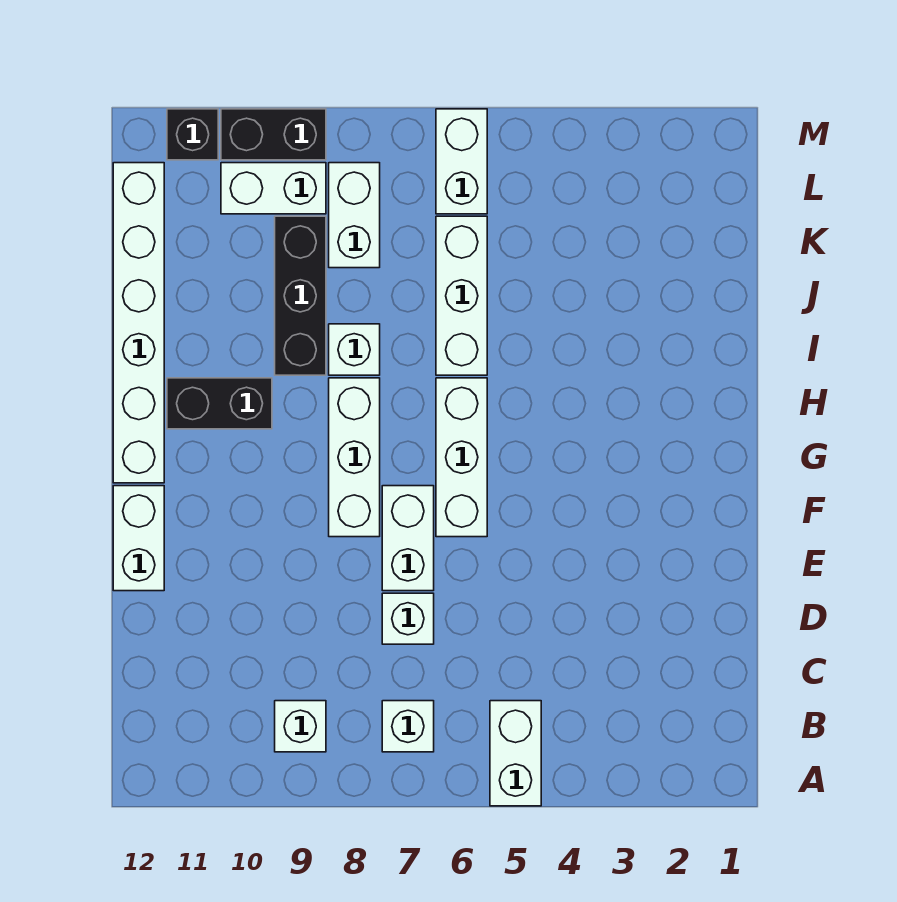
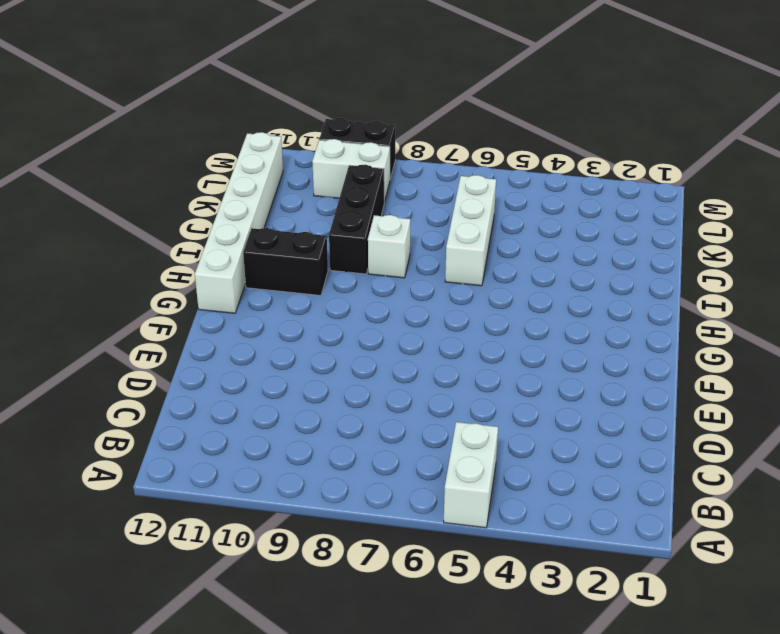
none -> white 1x1 brick [382,701,434,752]
none -> white 1x1 brick [275,701,326,752]
none -> white 1x1 brick [382,593,434,644]

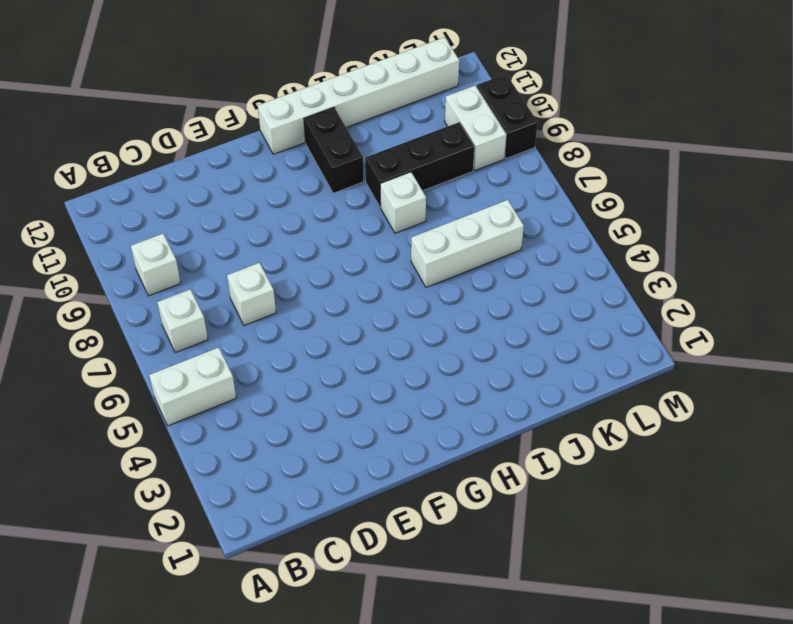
none -> white 1x2 brick [382,486,434,591]
none -> white 1x2 brick [113,486,164,591]
none -> white 1x3 brick [436,378,487,537]

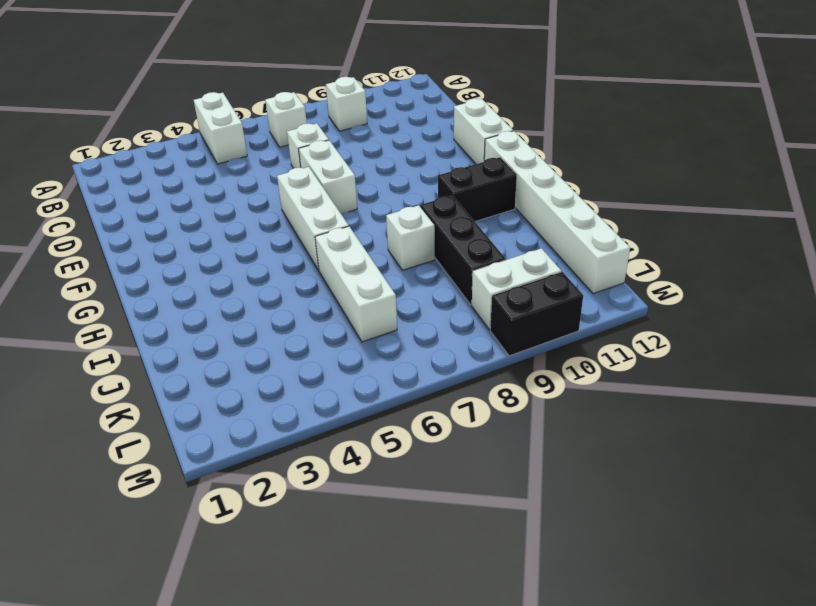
none -> white 1x3 brick [329,378,380,537]
none -> white 1x2 brick [329,163,380,268]
none -> white 1x2 brick [436,109,487,214]

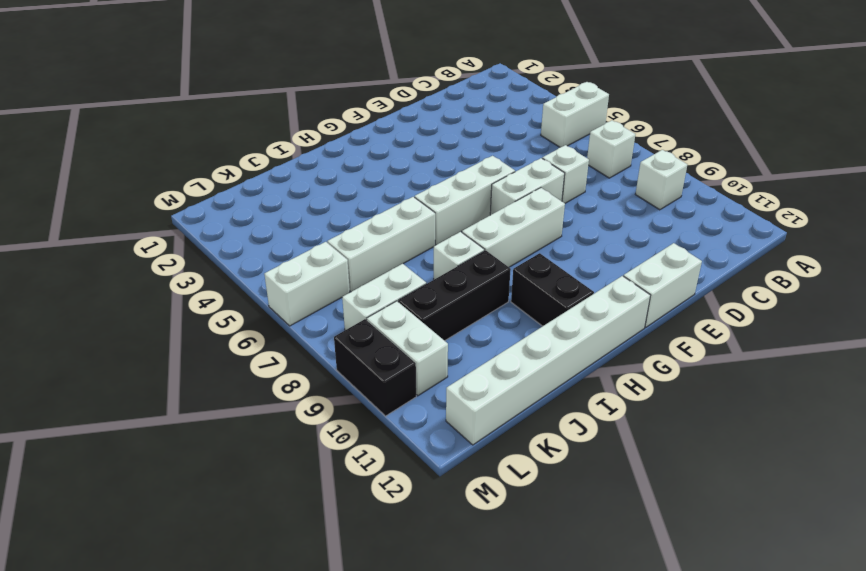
none -> black 1x1 brick [167,109,218,160]

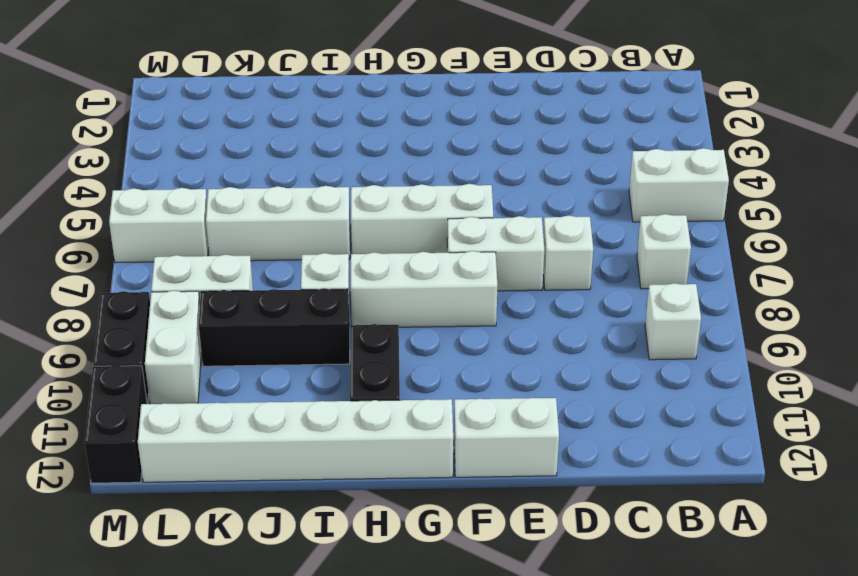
black 1x2 brick [84,365,147,483] -> black 1x1 brick [167,109,218,160]

